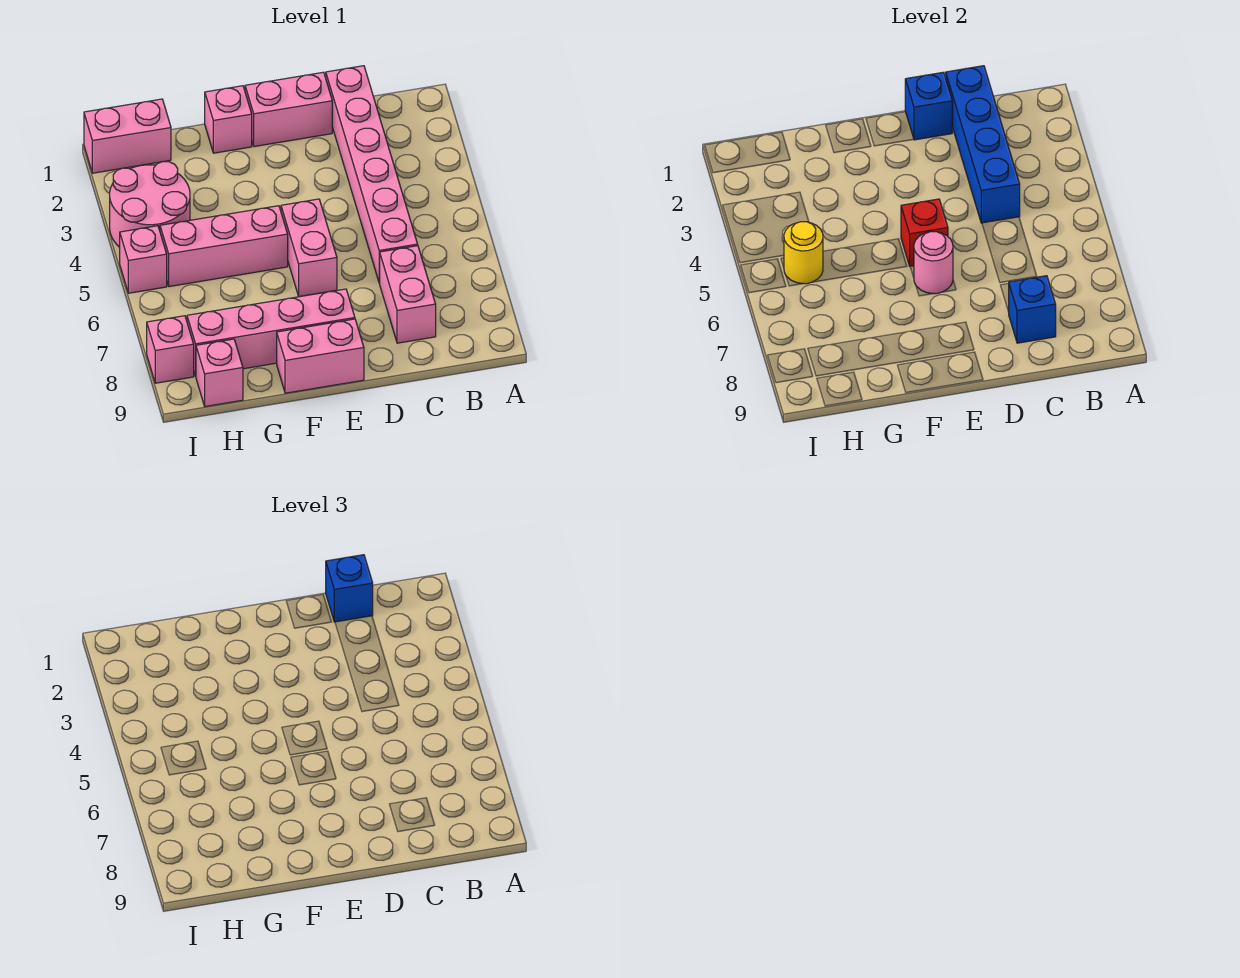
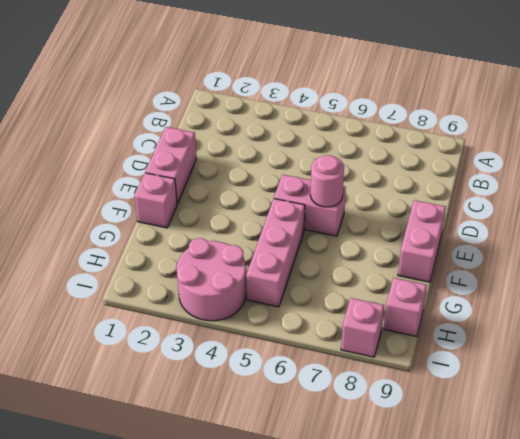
none -> pink 1x6 brick [326,66,418,283]
none -> pink 1x2 brick [380,246,436,343]
none -> pink 1x4 brick [187,289,355,376]

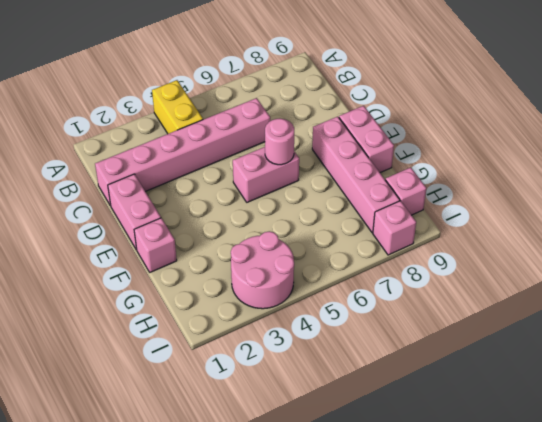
yellow 1x2 brick [152,80,203,134] -> none
none -> pink 1x2 brick [380,246,436,343]
none -> pink 1x3 brick [160,206,288,287]
none -> pink 1x2 brick [84,99,171,173]

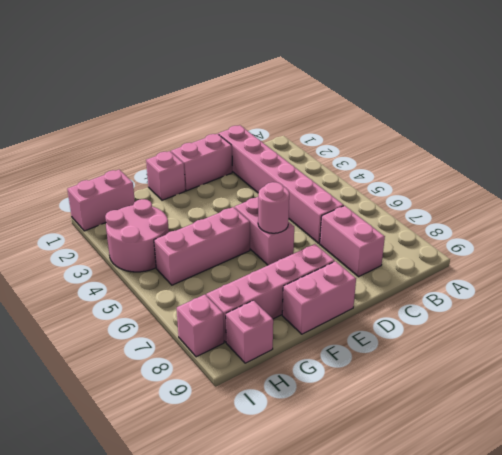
none -> pink 1x1 brick [120,226,167,293]
none -> blue 1x4 brick [946,66,1020,223]
none -> blue 1x1 brick [1009,276,1056,343]

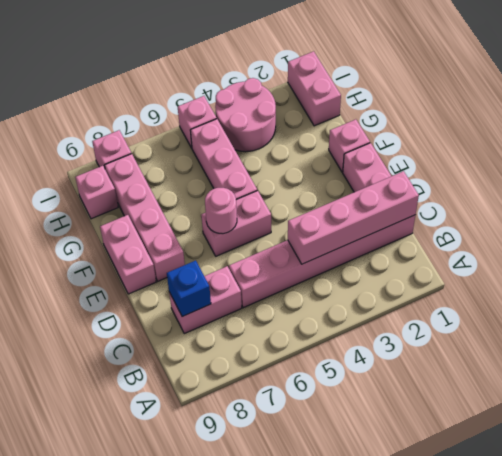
pink 1x4 brick [288,171,419,264] -> blue 1x4 brick [946,66,1020,223]
none -> blue 1x1 brick [905,72,952,140]
none -> red 1x1 brick [901,199,948,266]
none -> yellow 1x1 round brick [784,222,823,284]

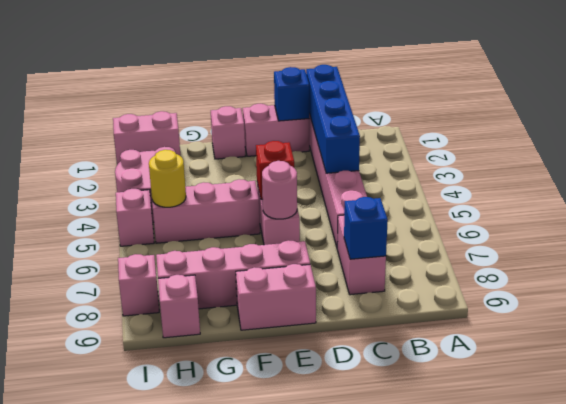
none -> blue 1x1 brick [326,555,373,622]

